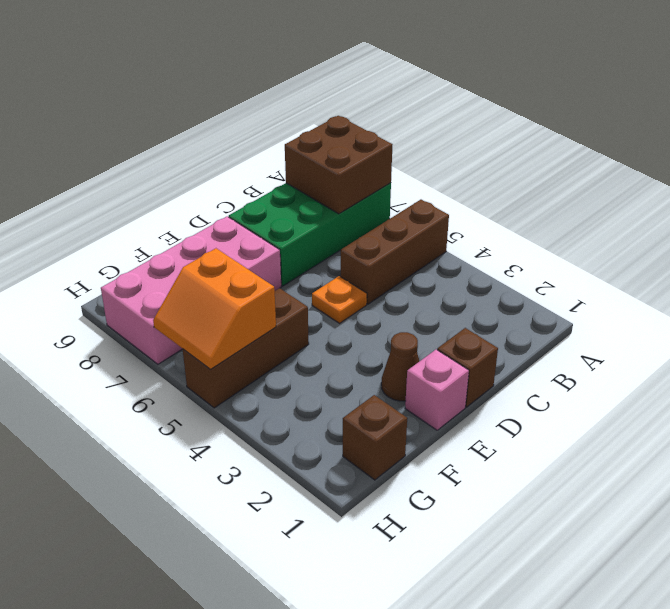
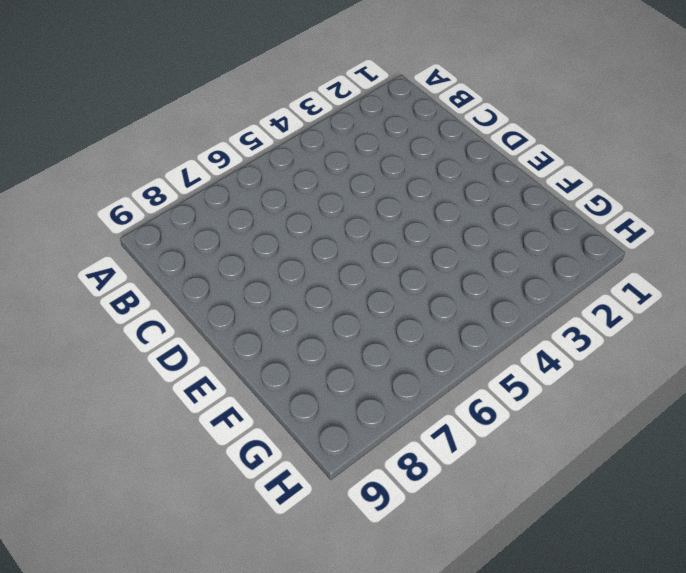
none -> brown 1x3 brick [340,200,449,304]
none -> green 2x4 brick [229,183,391,286]

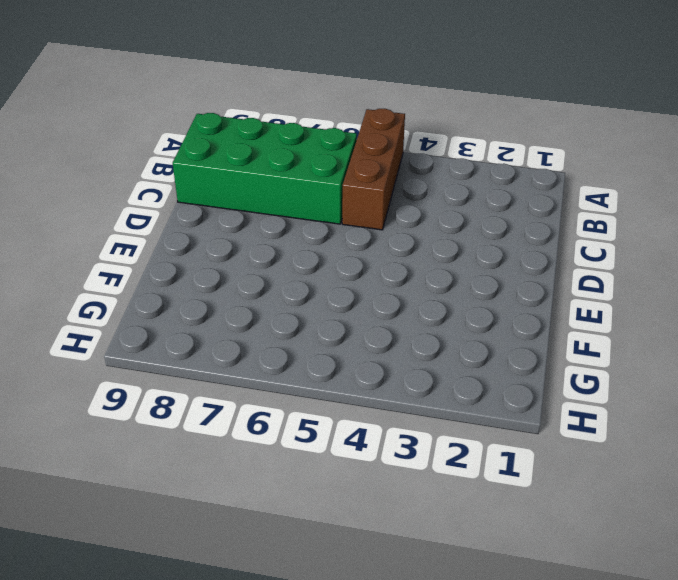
green 2x4 brick [173,113,357,224] -> green 2x4 brick turned to [229,183,391,286]
none -> brown 1x1 brick [437,328,498,407]
none -> orange 1x1 plate [312,276,367,323]

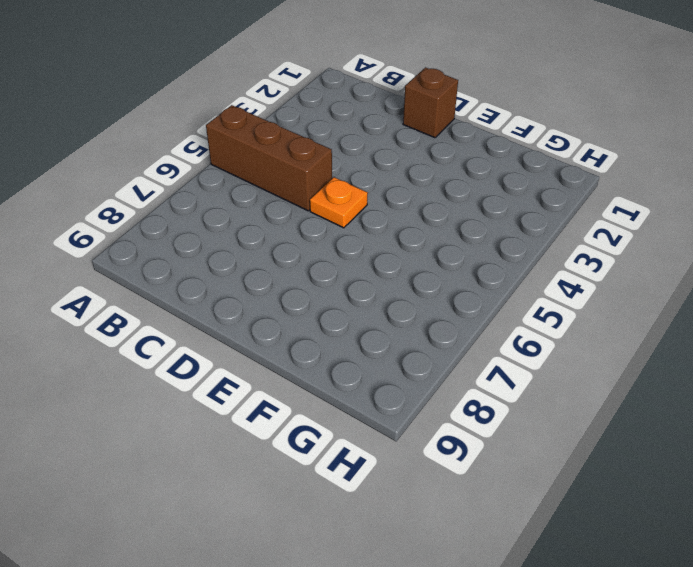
none -> green 2x4 brick [229,183,391,286]
none -> pink 1x1 brick [405,350,469,430]

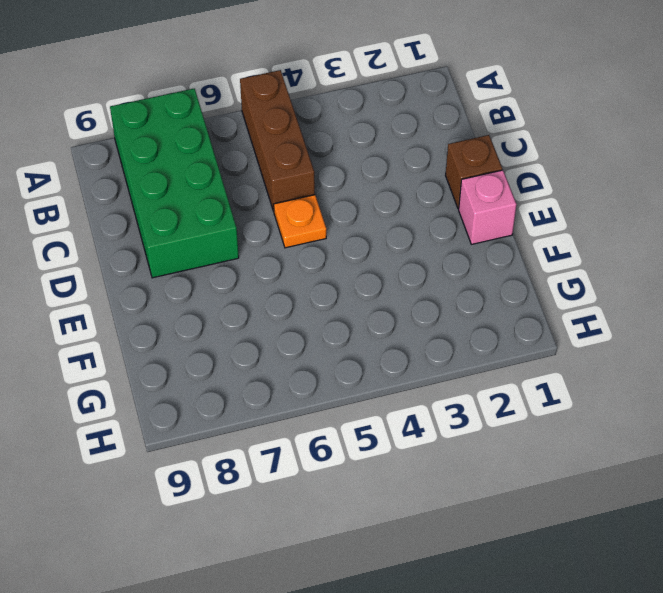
none -> brown 1x1 cone [381,332,419,401]
none -> pink 2x4 brick [101,216,281,364]

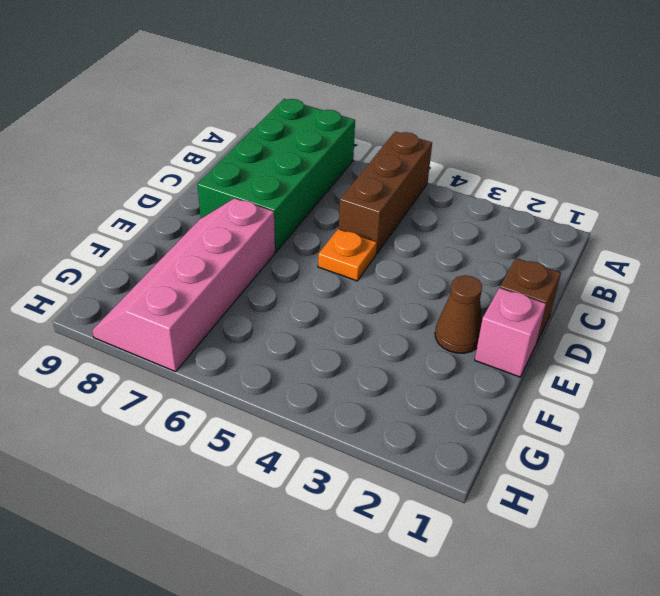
pink 2x4 slope [92,198,275,372] -> pink 2x4 brick [101,216,281,364]
none -> brown 1x3 brick [183,288,309,408]
none -> brown 1x1 brick [343,395,407,480]

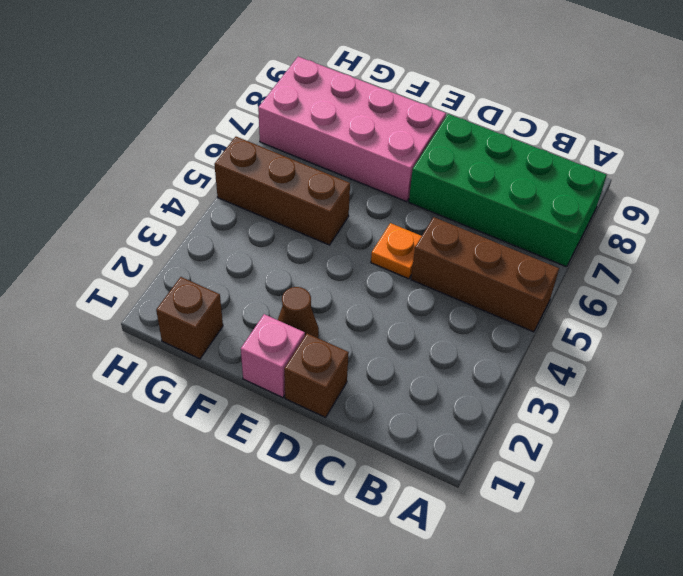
none -> brown 2x2 brick [285,116,393,214]
none -> orange 2x2 slope [153,248,276,370]

